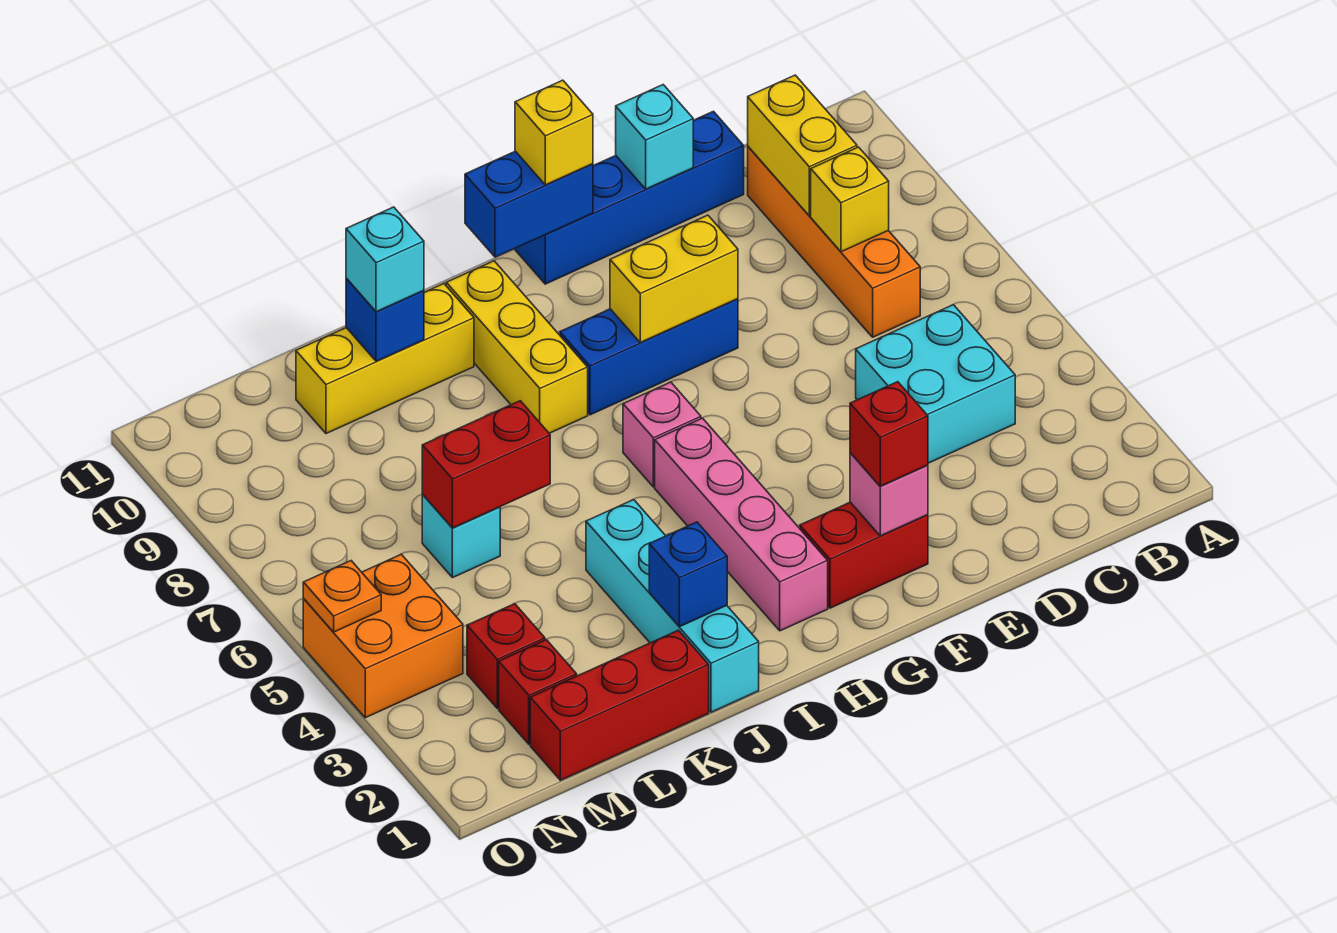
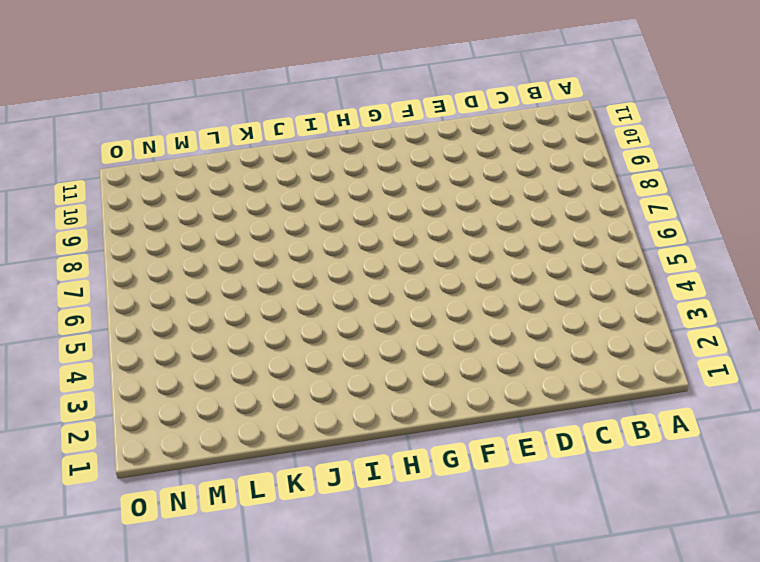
none -> cyan 2x2 brick [856,305,1015,463]
none -> orange 1x4 brick [748,147,920,337]
none -> blue 1x4 brick [515,111,744,284]

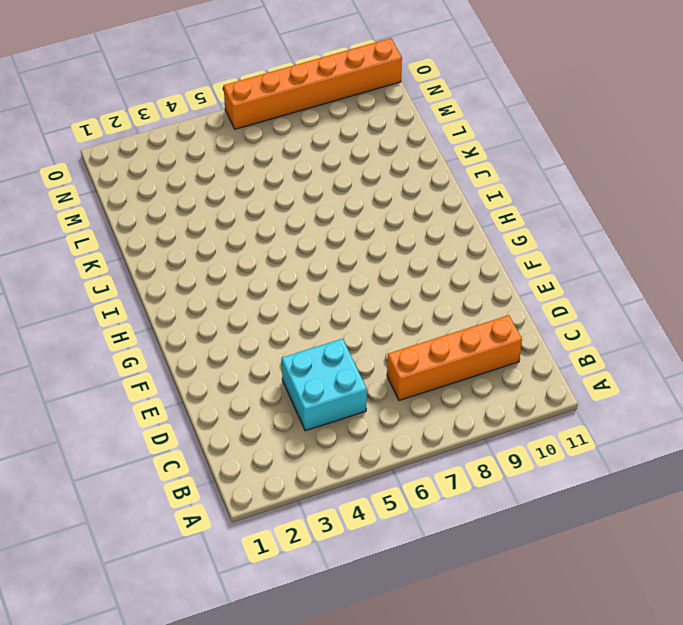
orange 1x6 brick [224,38,402,129] -> none
none -> blue 1x4 brick [515,111,744,284]
none -> red 1x2 brick [800,502,928,608]
none -> blue 1x3 brick [560,299,738,415]

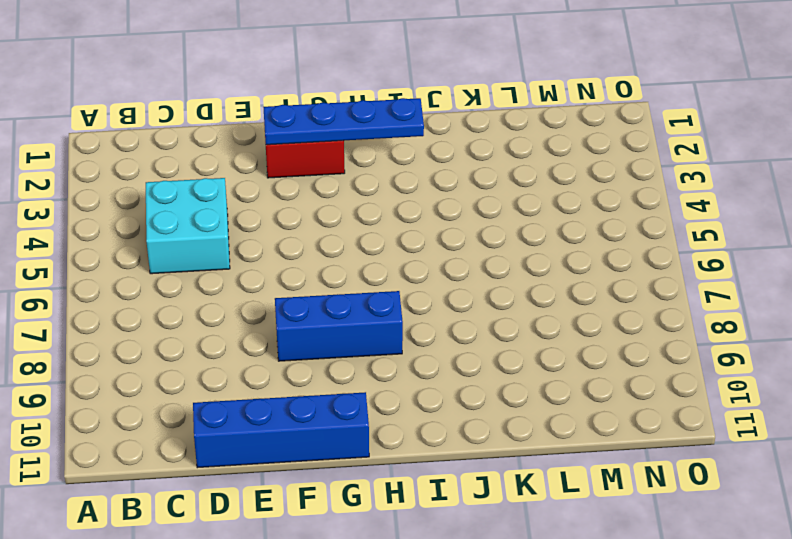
blue 1x4 plate [263,98,424,145] -> pink 1x1 brick [850,453,928,536]
none -> orange 1x4 brick [748,147,920,337]
none -> pink 1x4 brick [655,418,828,631]
none -> pink 1x1 brick [623,382,701,487]

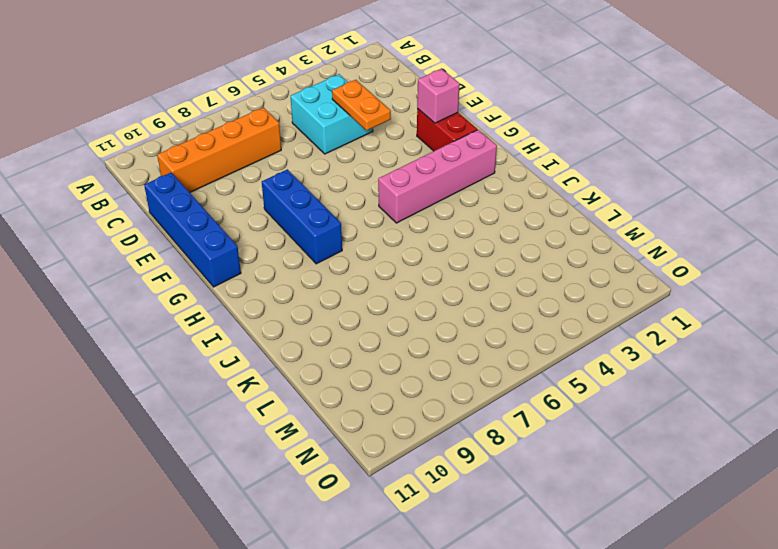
orange 1x2 plate [332,80,391,130] -> none
none -> pink 1x1 brick [623,382,701,487]
none -> yellow 1x3 brick [446,261,588,433]
none -> cyan 1x4 brick [586,500,759,712]

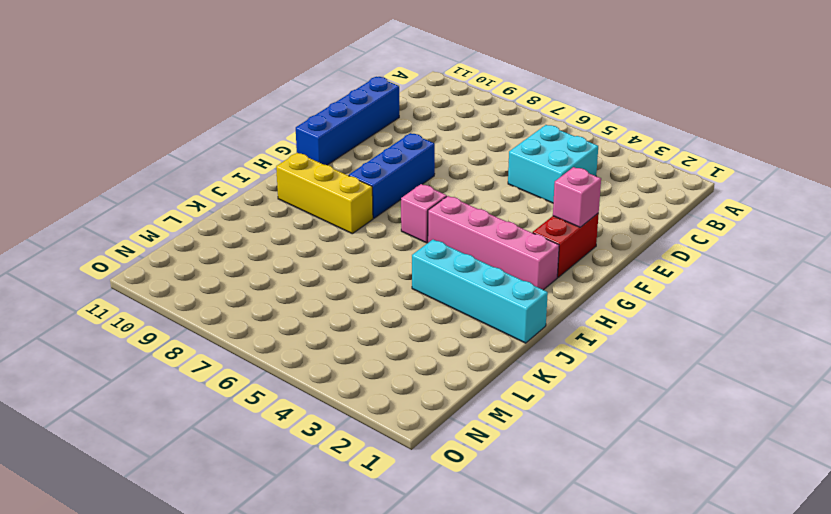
none -> orange 1x4 brick [748,147,920,337]
none -> yellow 1x3 brick [296,283,474,434]
none -> red 1x3 brick [530,630,709,780]

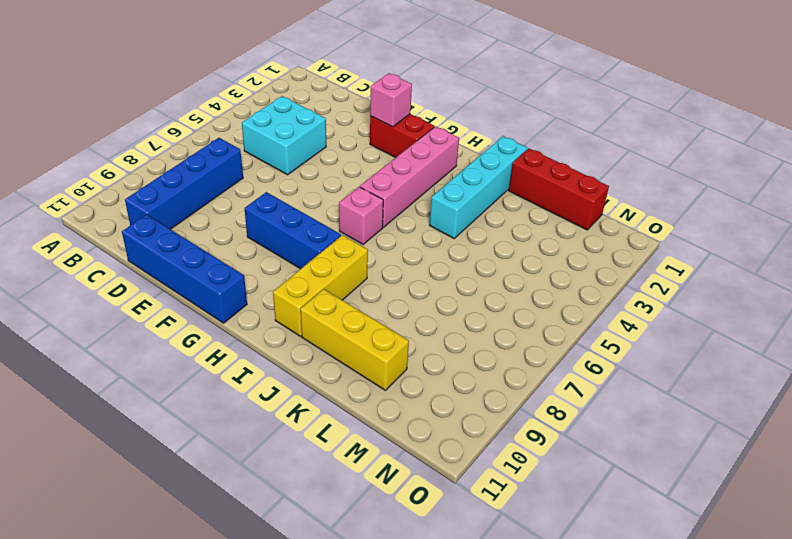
blue 1x4 brick [125,138,243,229] -> orange 1x4 brick [748,147,920,337]
none -> cyan 1x1 brick [422,495,500,578]
none -> red 1x1 brick [499,640,577,744]
none -> red 1x1 brick [467,604,545,708]

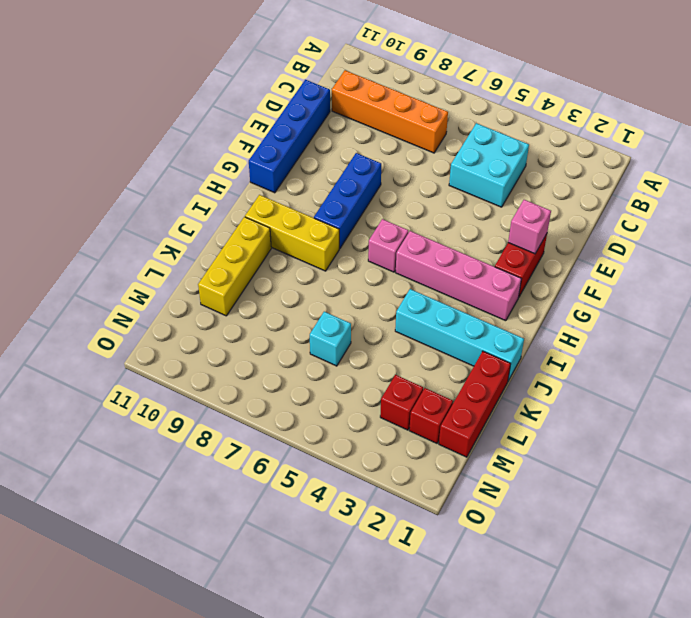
none -> orange 2x2 brick [303,554,463,718]
none -> yellow 1x1 brick [811,147,889,252]
none -> yellow 1x2 brick [748,75,857,216]

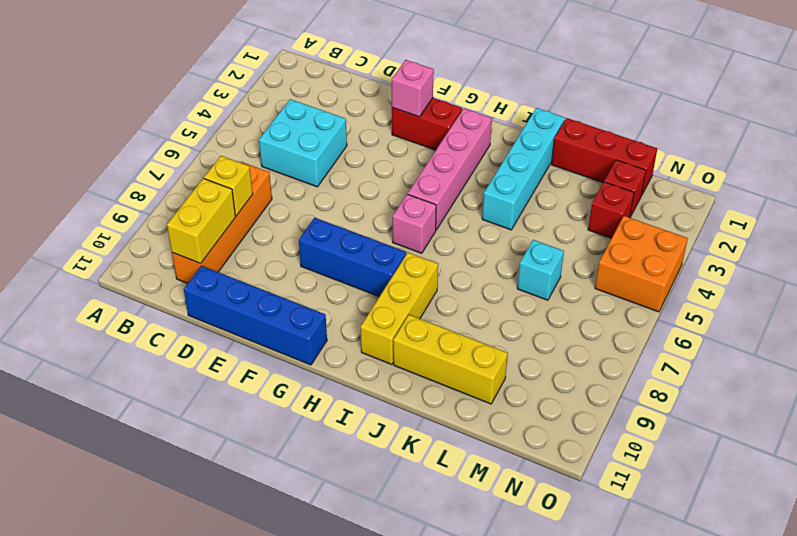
none -> cyan 1x1 brick [616,85,693,189]
none -> yellow 1x2 brick [610,215,738,342]
none -> blue 1x2 brick [465,151,593,257]

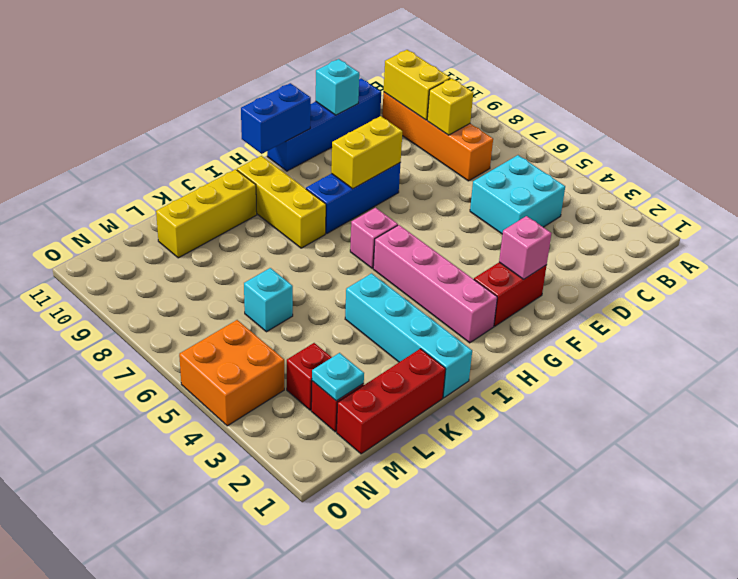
cyan 1x1 plate [312,353,364,401] -> none
none -> blue 1x1 brick [649,522,727,627]
none -> red 1x2 brick [422,401,550,528]
none -> blue 1x1 brick [346,278,424,361]

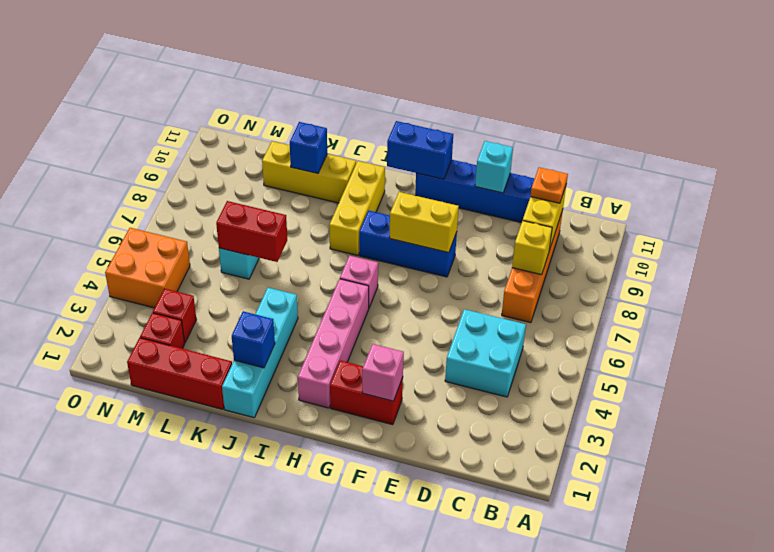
orange 1x1 plate [530,167,568,203] -> orange 1x1 plate moved to [303,561,381,632]
none -> red 1x1 brick [850,382,928,486]
none -> yellow 1x1 brick [515,80,593,185]
none -> cyan 1x1 brick [346,207,424,312]

